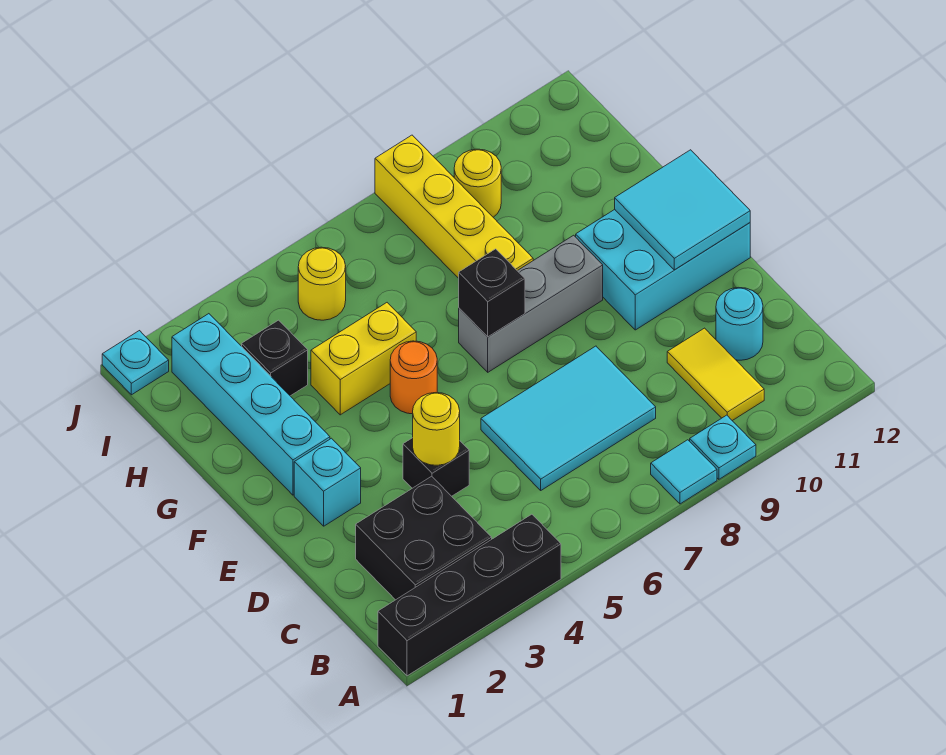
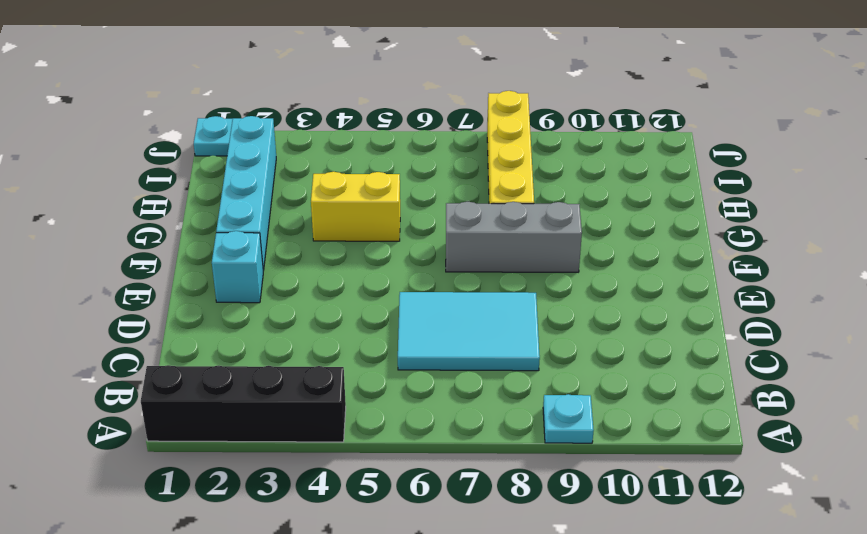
none -> cyan 1x1 tile [651,440,717,504]
none -> black 2x2 brick [356,476,492,600]
none -> yellow 1x2 tile [667,328,764,421]

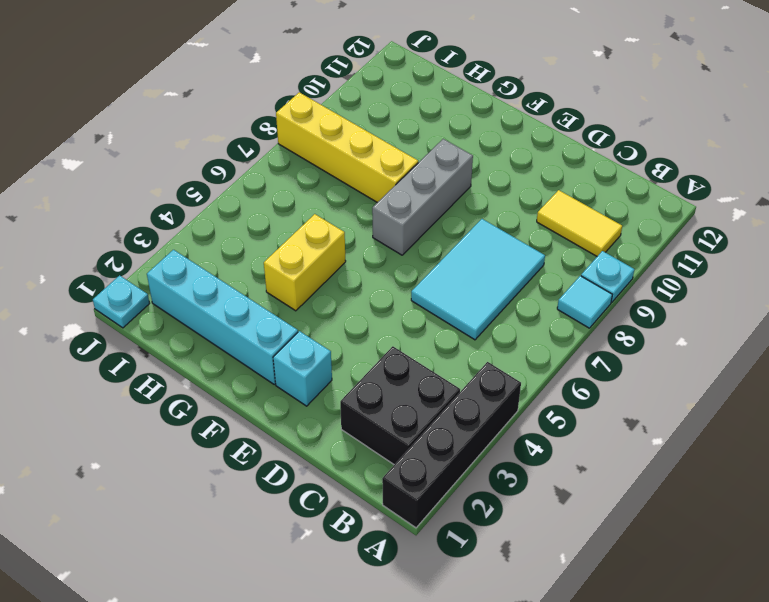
none -> cyan 1x1 round brick [716,288,763,360]
none -> black 1x1 brick [403,438,469,496]
none -> cyan 2x3 brick [576,210,750,330]

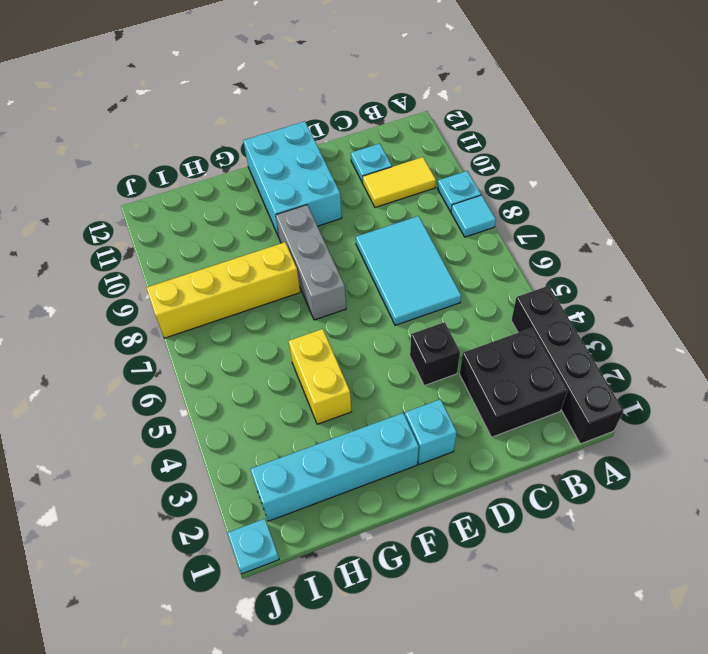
cyan 1x1 plate [351,144,392,183] -> cyan 1x1 round brick [716,288,763,360]
none -> orange 1x1 round brick [390,341,437,414]
none -> black 1x1 brick [242,320,308,396]
none -> yellow 1x1 round brick [298,247,346,320]

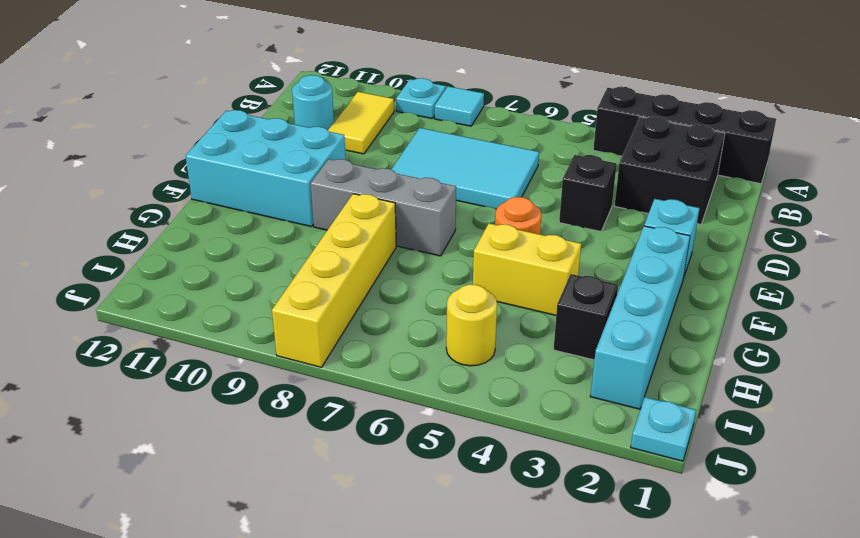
none -> yellow 1x1 round brick [454,149,501,217]
none -> yellow 1x1 round brick [413,393,460,465]
none -> cyan 2x2 tile [615,150,750,270]

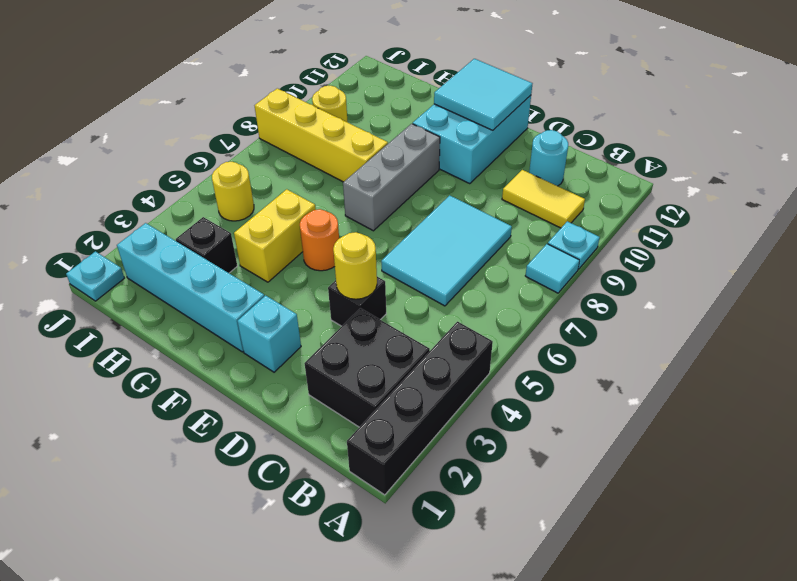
none -> black 1x1 brick [459,249,525,337]

